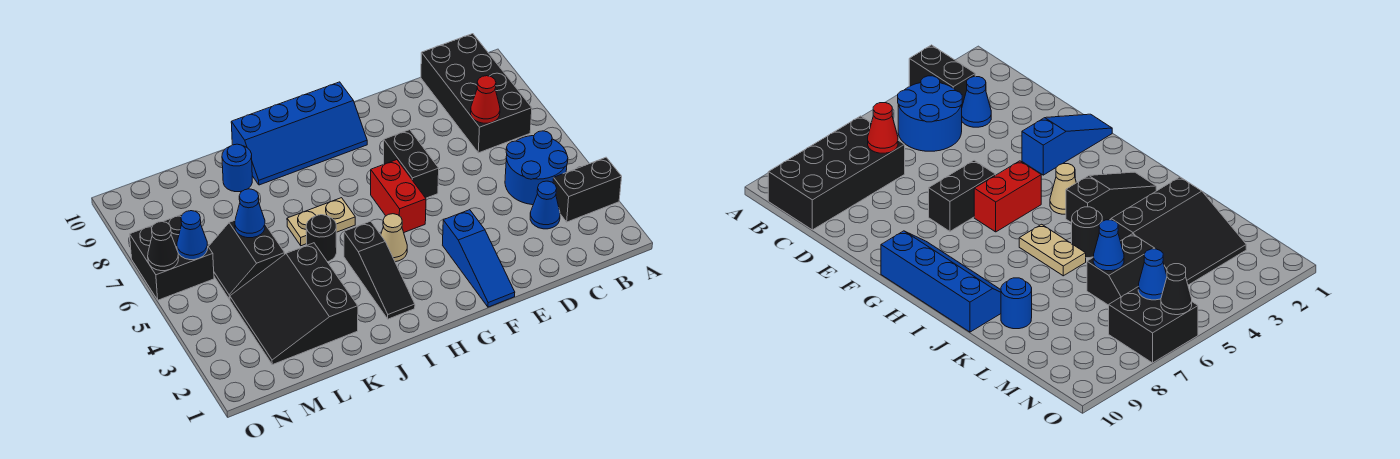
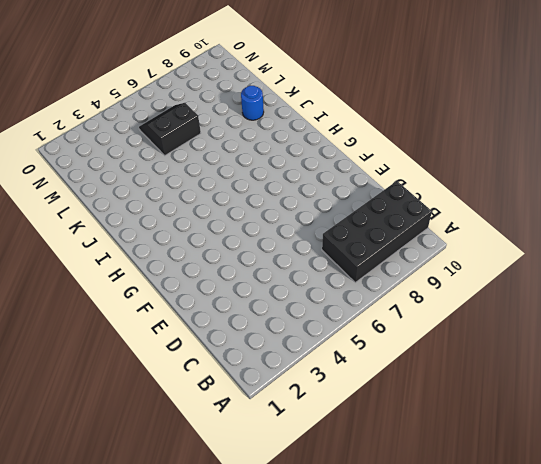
none -> black 1x2 brick [553,157,622,222]
none -> blue 2x2 round brick [505,131,568,205]
none -> blue 1x1 cone [530,181,560,229]

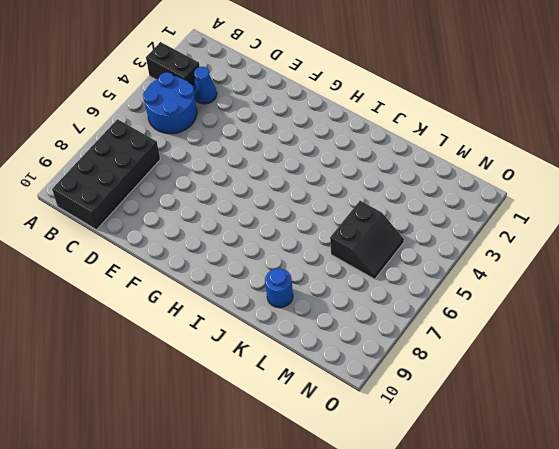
none -> blue 1x3 slope [443,210,515,307]
none -> black 1x2 brick [383,130,439,198]
none -> red 1x2 brick [371,160,426,232]

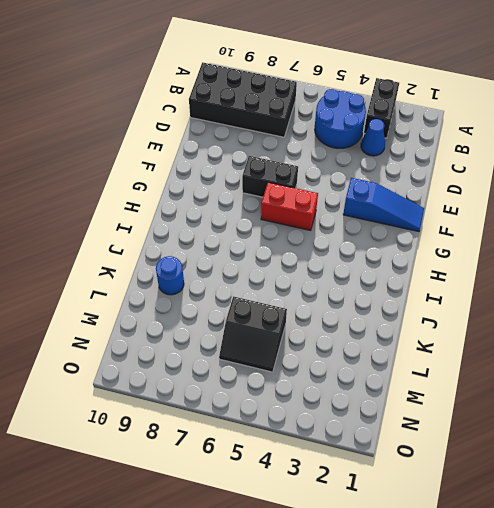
none -> blue 2x4 slope [231,82,367,185]
none -> tan 1x1 cone [381,214,407,262]
none -> black 1x3 slope [344,221,415,319]

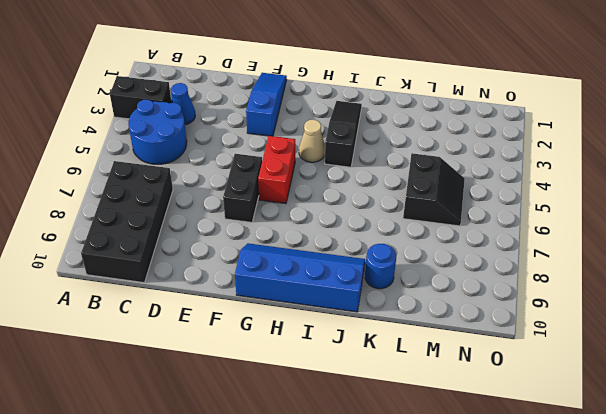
none -> tan 1x2 plate [287,198,355,246]
none -> black 1x1 round brick [306,215,337,262]
none -> black 3x3 slope [230,243,358,365]

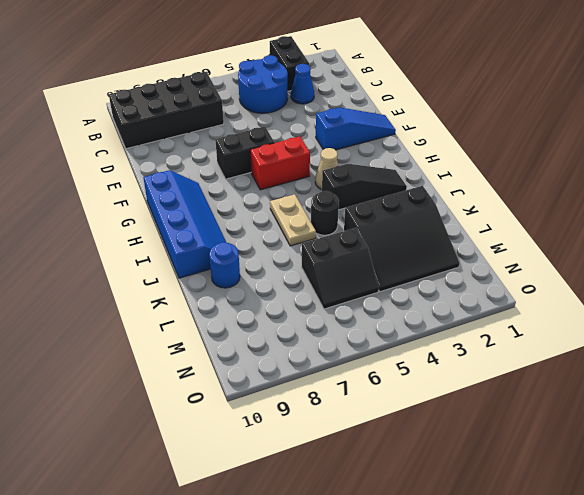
none -> black 2x2 brick [130,214,214,300]
none -> red 1x1 cone [471,76,500,123]
none -> blue 1x1 cone [235,189,265,238]

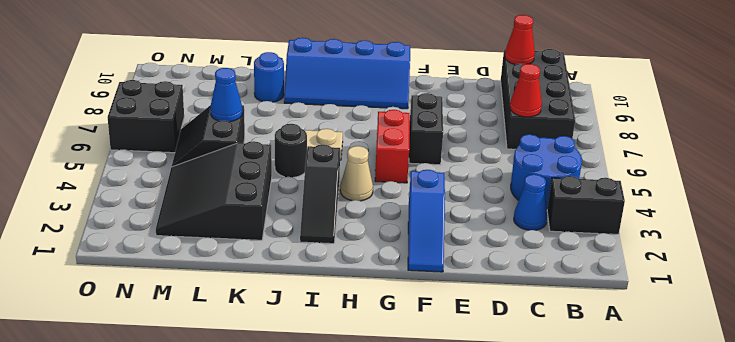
red 1x1 cone [505,15,535,65] -> none
none -> blue 1x1 cone [177,211,208,260]
none -> black 1x1 cone [148,222,179,271]

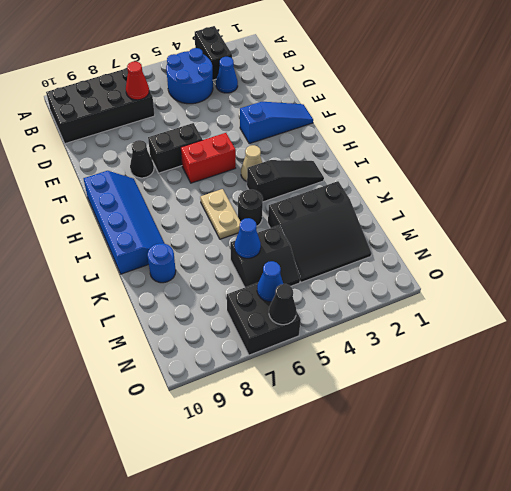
black 1x1 cone [130,140,154,178] -> none

